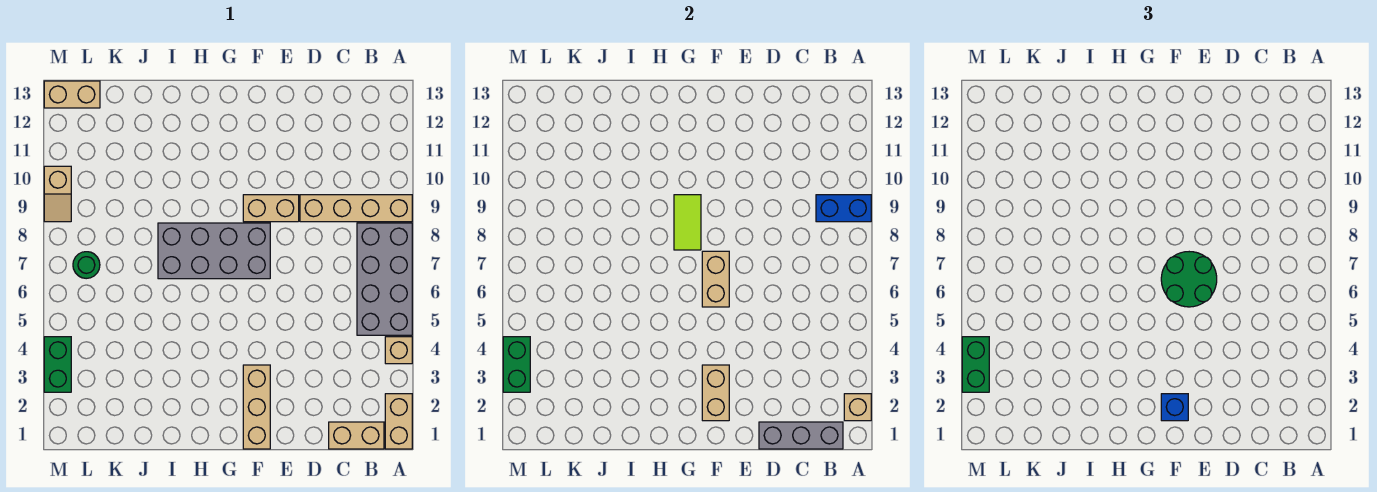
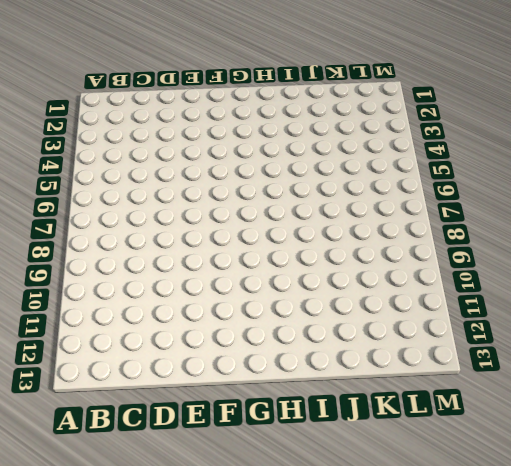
none -> tan 1x2 brick [385,394,412,449]
none -> tan 1x1 brick [385,337,412,364]
none -> grey 2x4 brick [357,223,412,335]

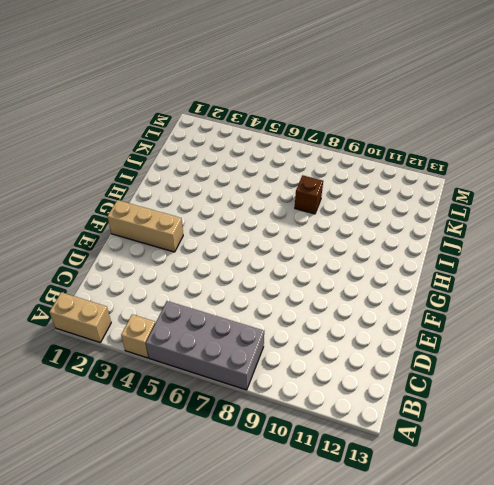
brown 1x1 brick [295,175,323,214] -> none
none -> tan 1x4 brick [300,195,412,222]
none -> tan 1x2 brick [329,422,384,449]
none -> tan 1x2 brick [243,195,299,222]

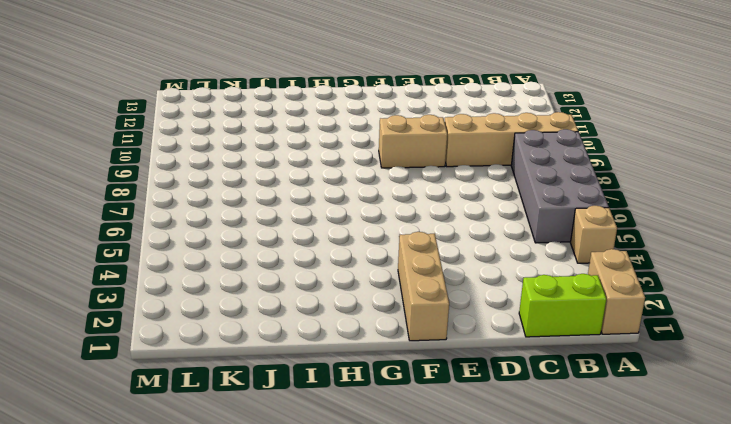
lime 1x2 brick [519,274,606,337] -> tan 1x2 brick [329,422,384,449]
none -> grey 2x4 brick [158,223,270,279]
none -> green 1x1 round brick [73,252,100,279]
none -> tan 1x2 brick [44,81,100,108]

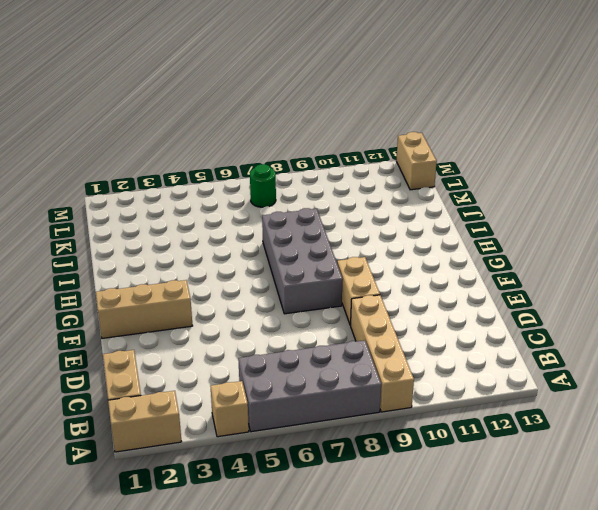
none -> green 1x2 brick [44,337,71,392]
none -> tan 1x2 slope [44,166,71,222]
none -> tan 1x1 brick [844,394,871,421]

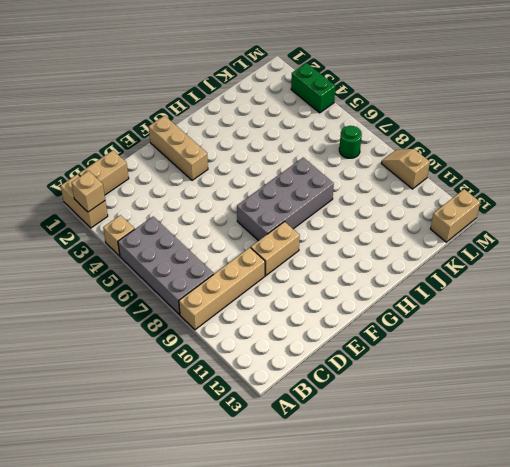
none -> blue 1x2 brick [816,195,871,222]
none -> grey 1x3 brick [759,422,843,449]
none -> tan 1x2 brick [702,365,729,421]

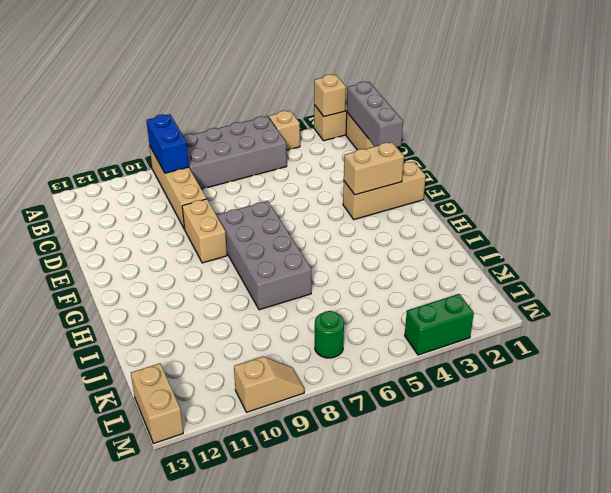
none -> tan 1x2 brick [702,251,729,307]
none -> lime 1x2 tile [674,195,701,250]
none -> green 1x2 brick [503,337,530,392]

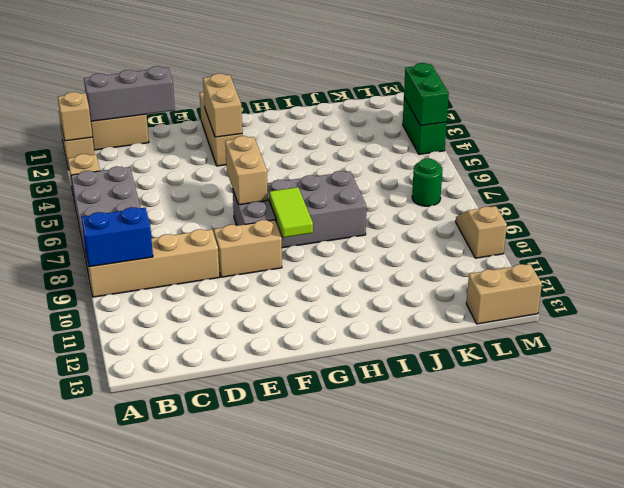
none -> green 2x2 round brick [1161,252,1217,307]
none -> blue 1x1 brick [1161,394,1188,421]
none -> green 1x2 brick [962,337,989,392]

